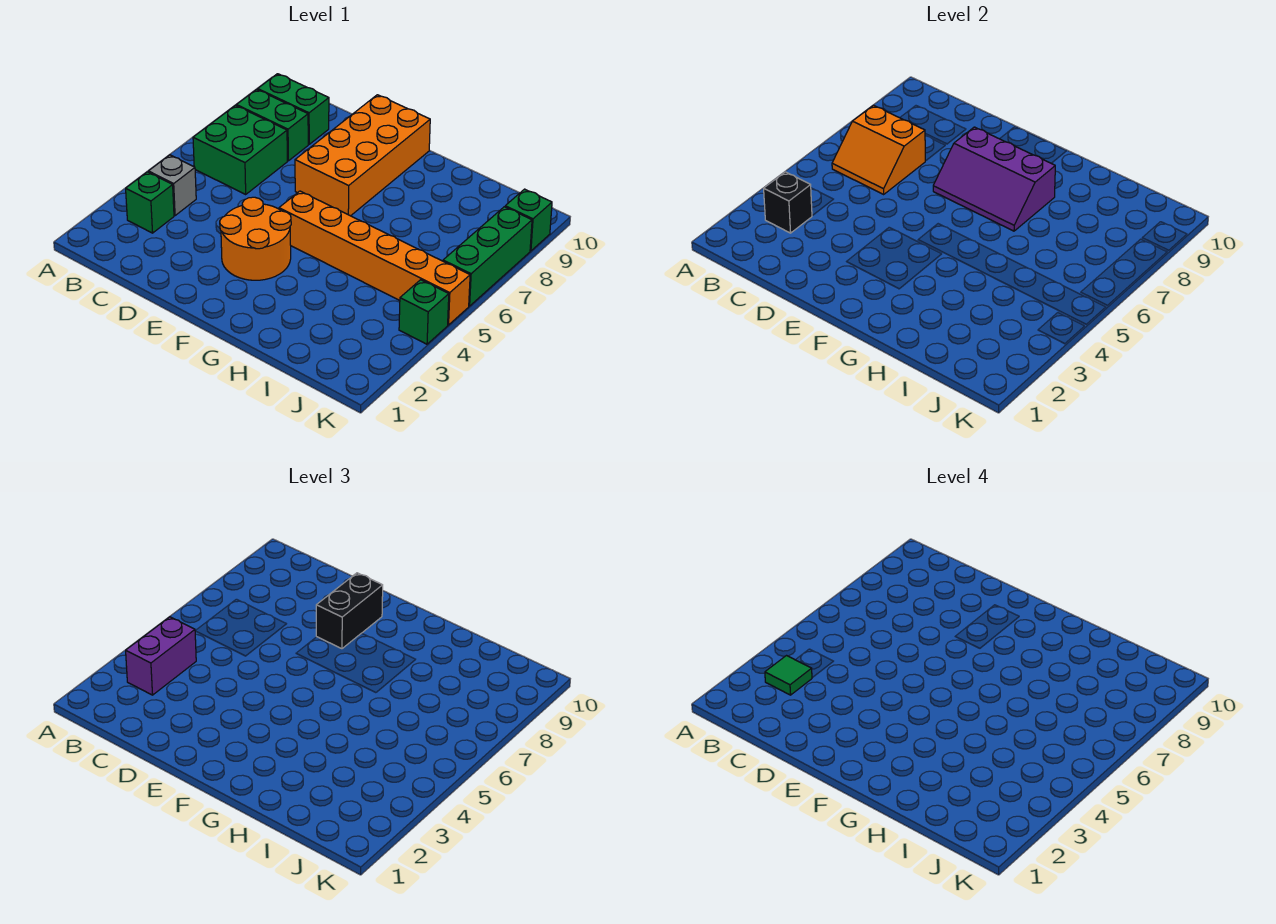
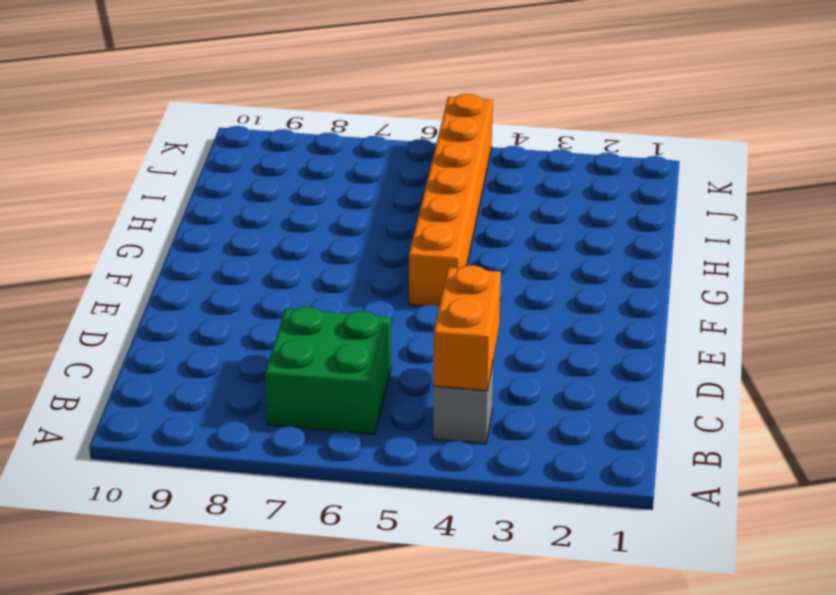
orange 1x2 brick [433,265,501,391] -> none
none -> green 1x1 brick [126,172,174,233]
none -> green 1x2 brick [236,89,308,161]
none -> green 1x2 brick [258,74,329,144]

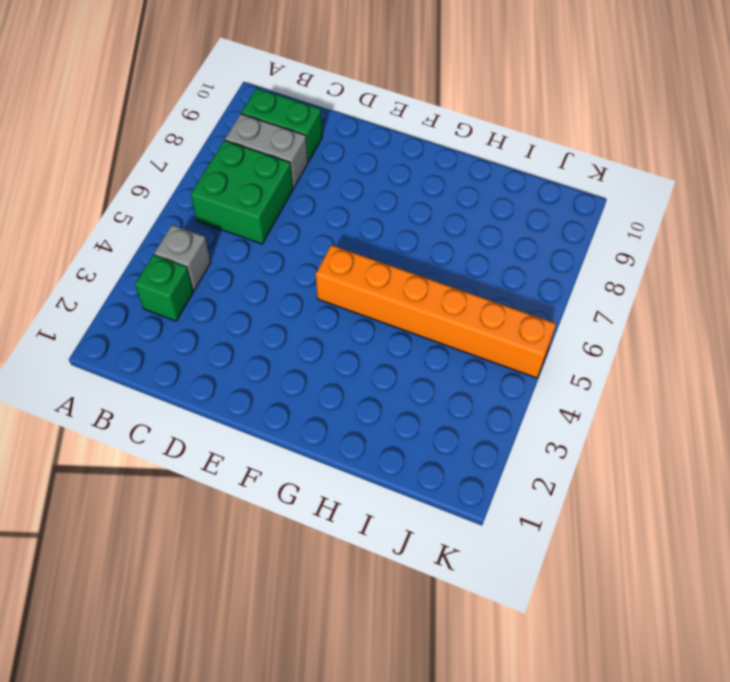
grey 1x2 brick [225,114,308,188] -> green 1x2 brick [236,89,308,161]
none -> orange 2x2 round brick [220,197,291,280]
none -> orange 2x4 brick [295,95,430,216]
none -> green 1x1 brick [399,280,449,344]

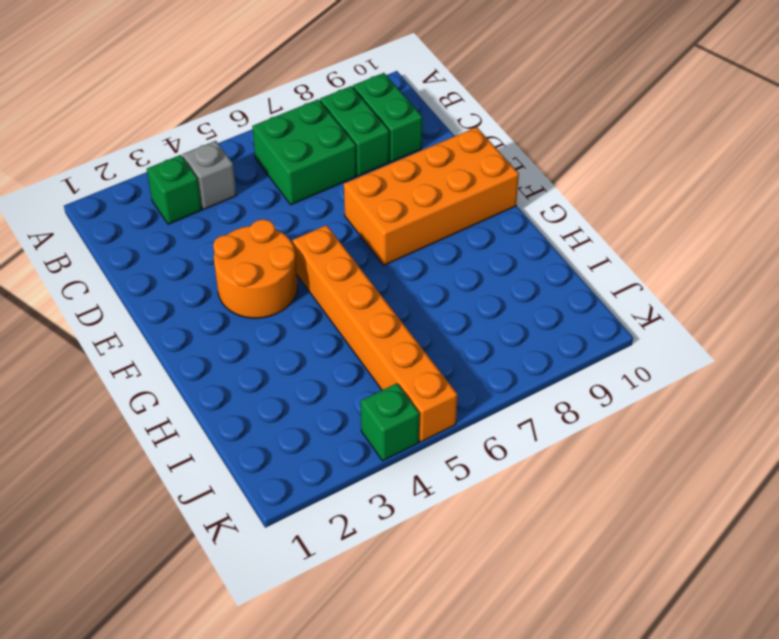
none -> green 1x3 brick [443,207,532,306]
none -> green 1x1 brick [505,189,552,251]
none -> black 1x1 brick [764,172,812,233]

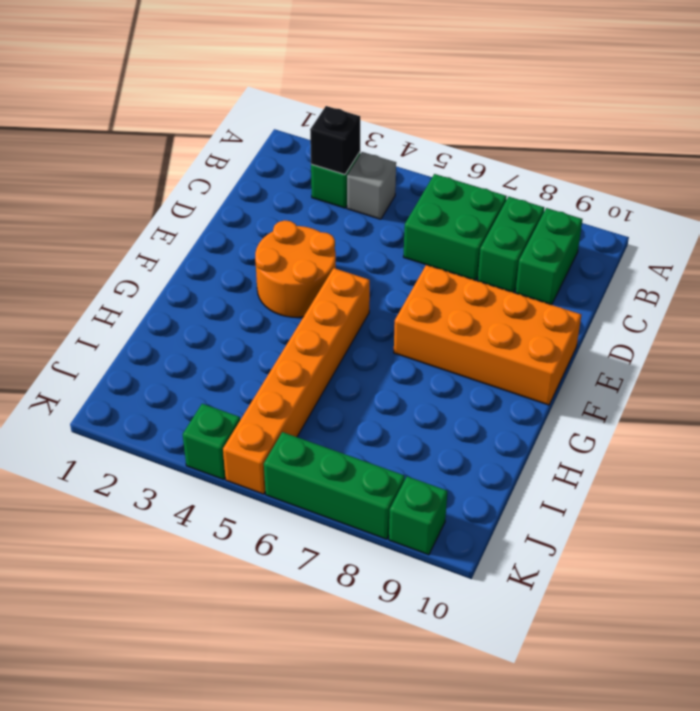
none -> orange 2x2 slope [832,105,925,194]
none -> purple 2x3 slope [933,127,1055,231]
none -> purple 1x2 brick [126,617,196,695]

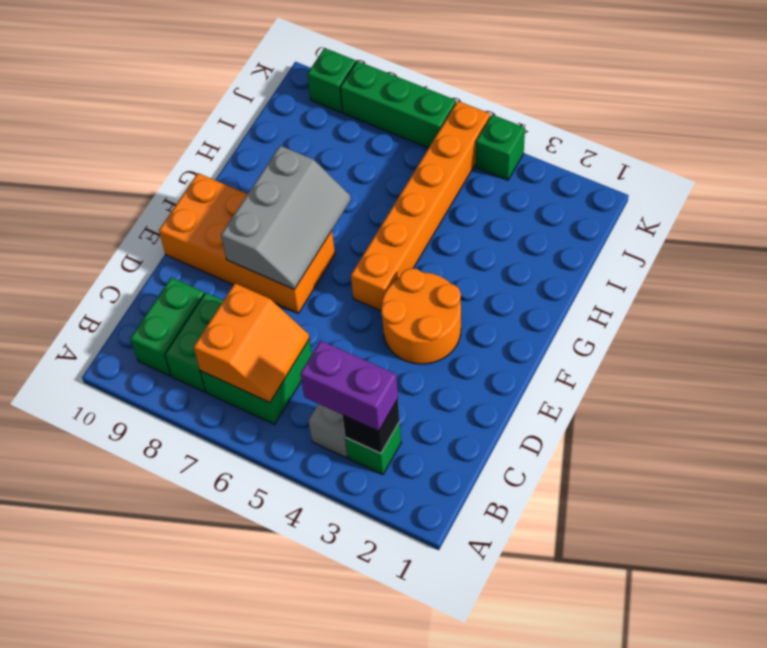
grey 2x3 slope [221,146,351,290] -> purple 2x3 slope [933,127,1055,231]
none -> black 1x2 brick [316,573,383,649]
none -> green 1x1 tile [765,656,812,695]

